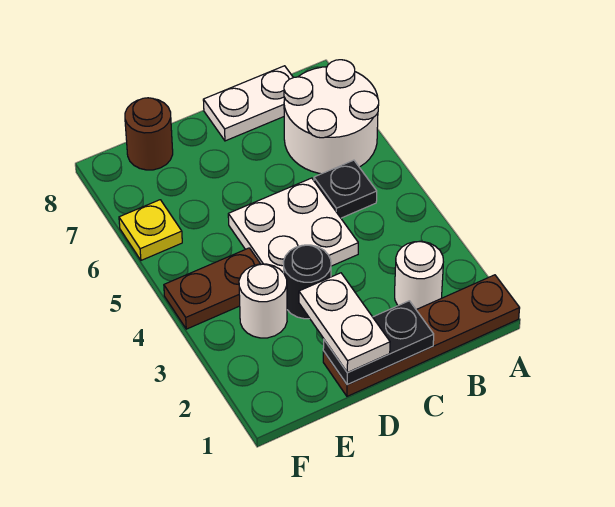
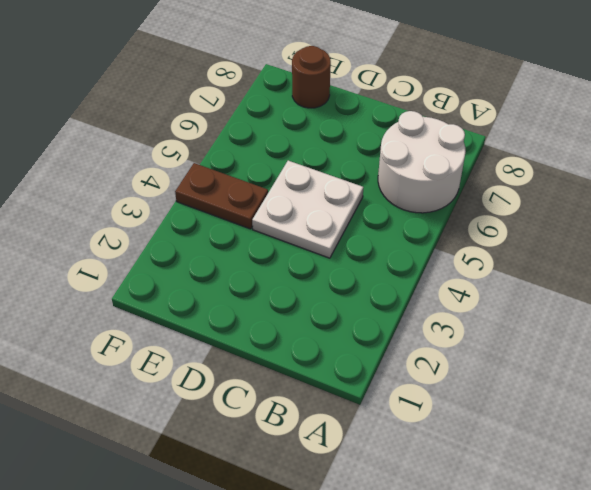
none -> brown 1x4 plate [323,275,520,396]
none -> white 1x1 round brick [395,241,443,310]
none -> black 1x1 plate [314,160,377,218]

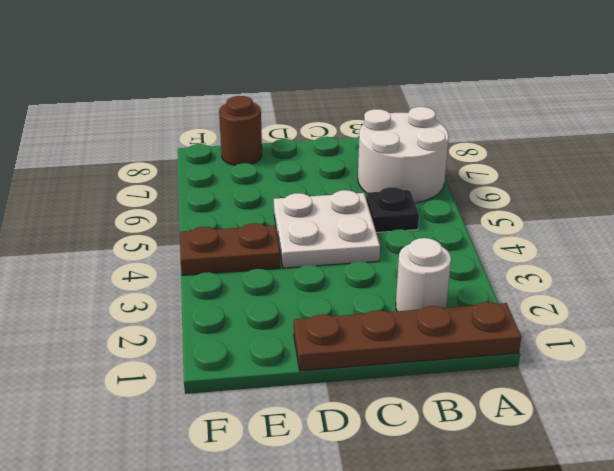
none -> white 1x2 plate [203,66,293,141]
none -> black 1x1 round brick [283,245,331,319]
none -> white 1x1 round brick [239,264,287,338]

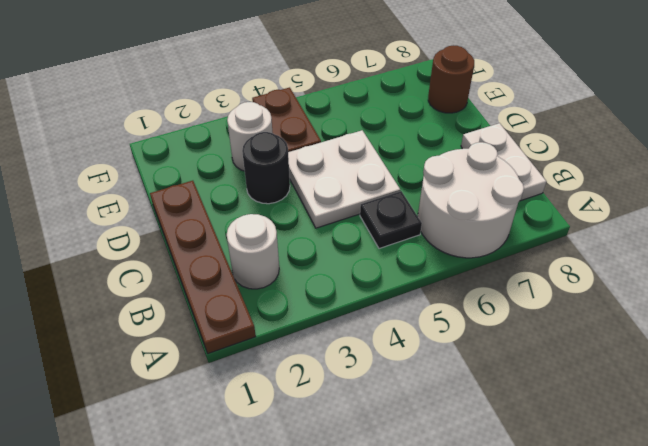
none -> yellow 1x1 plate [119,200,182,260]
none -> black 1x2 plate [323,301,434,385]
none -> white 1x2 plate [299,273,390,373]

